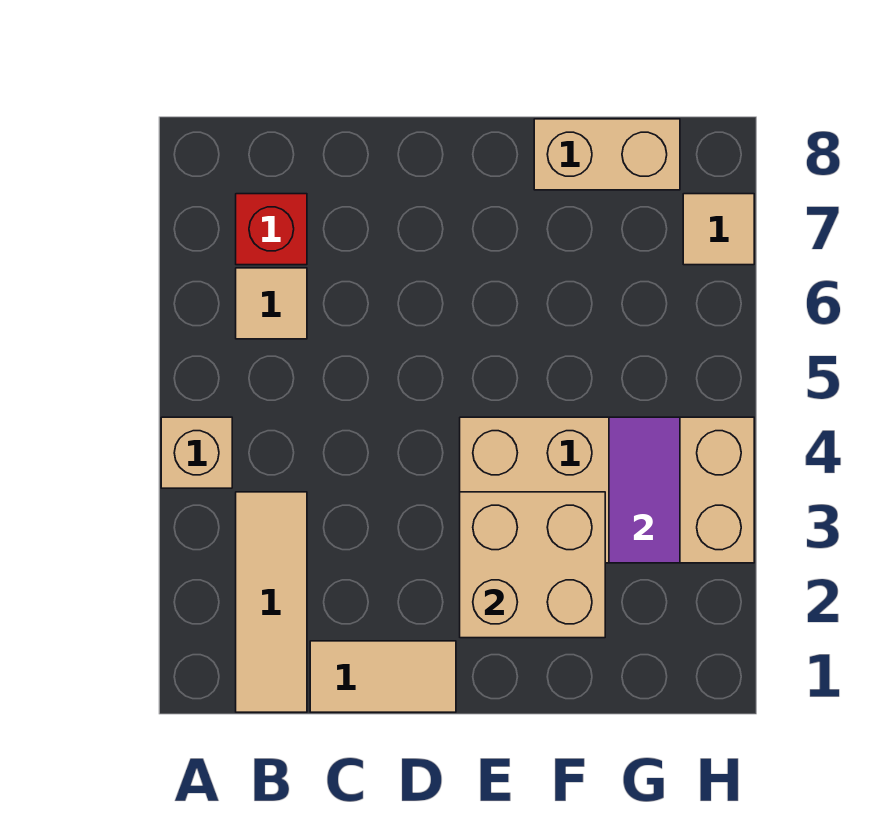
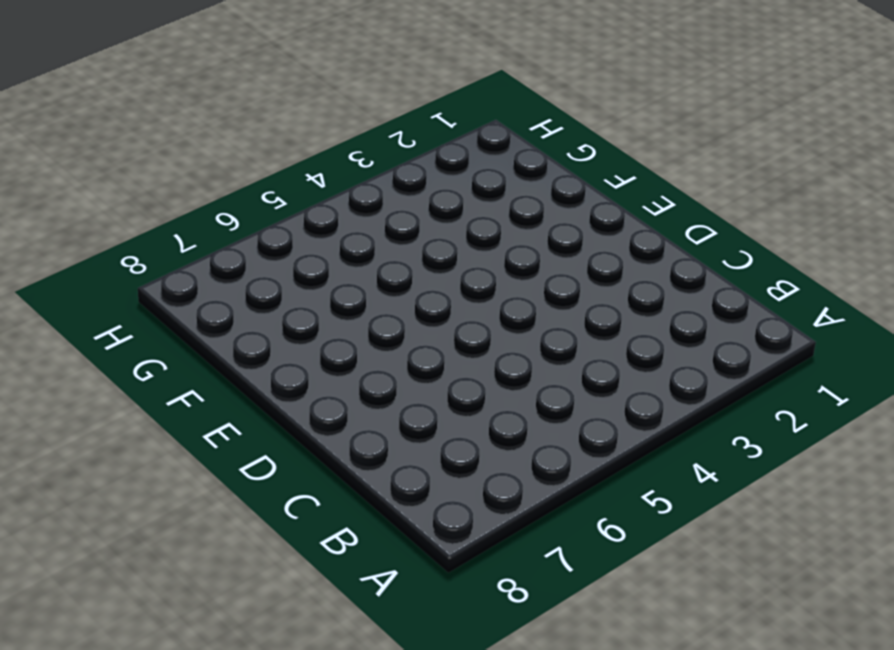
none -> tan 1x1 brick [161,417,232,488]
none -> tan 1x3 tile [236,492,307,712]

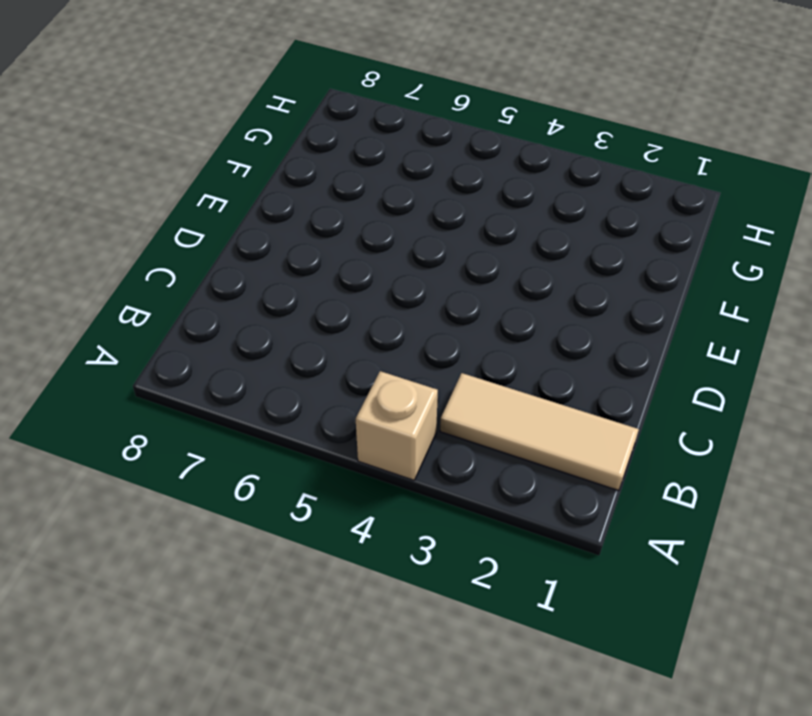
none -> tan 1x1 tile [236,268,307,339]
none -> red 1x1 brick [236,194,307,265]

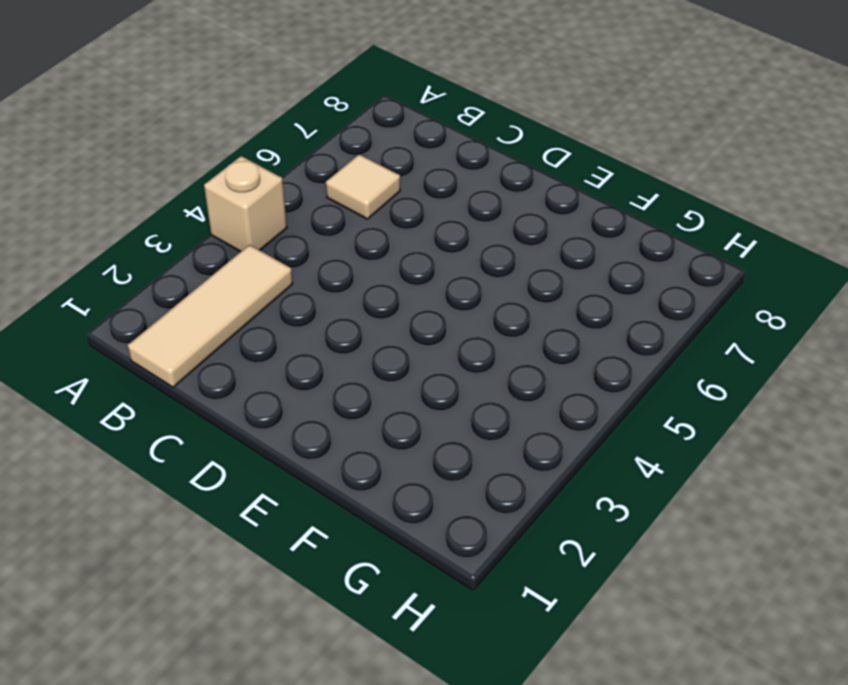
none -> red 1x1 brick [236,194,307,265]
none -> tan 1x2 tile [310,641,456,712]

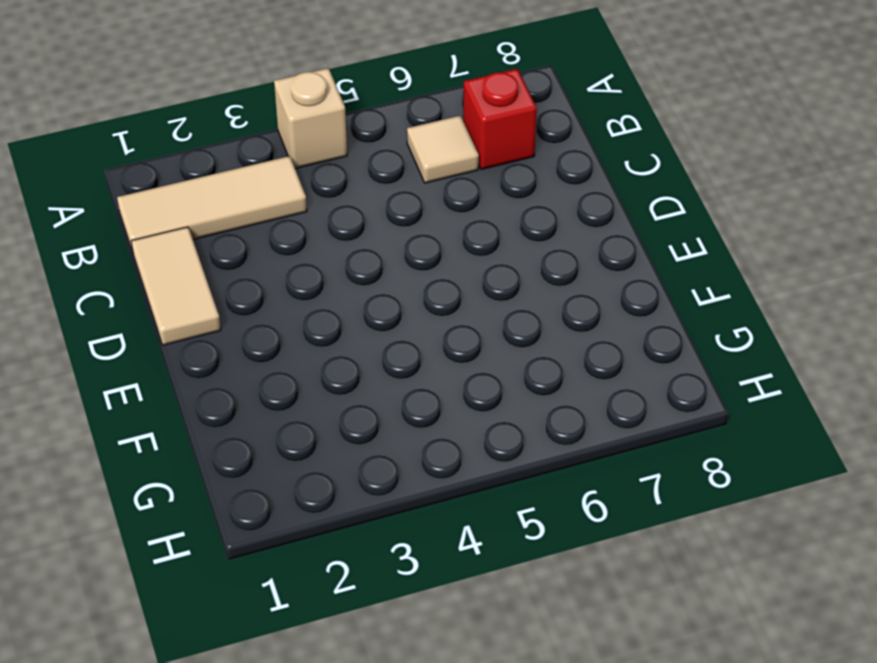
none -> tan 2x4 brick [460,417,754,563]
none -> tan 1x2 brick [534,119,680,190]

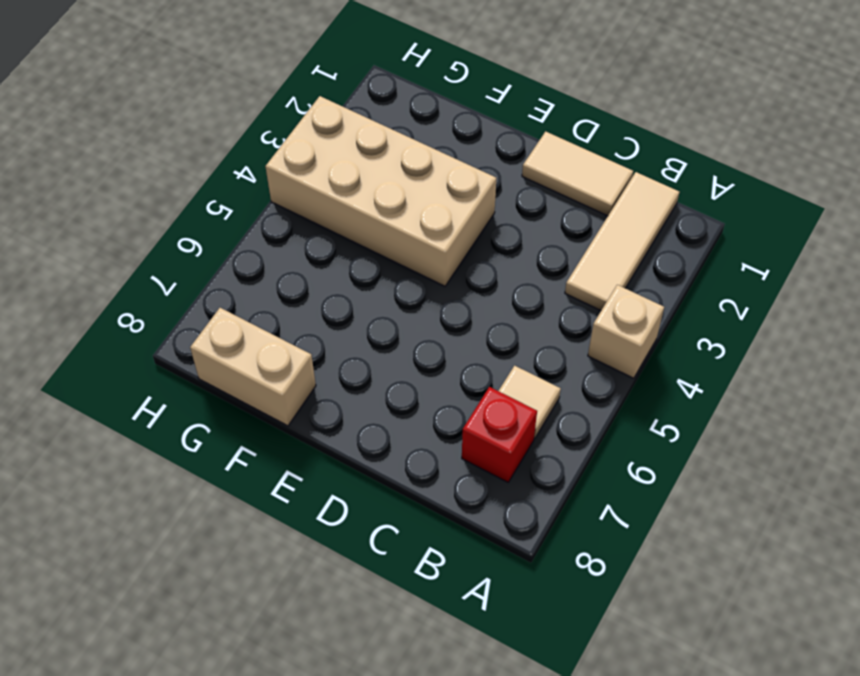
none -> tan 1x1 tile [683,194,754,265]
none -> tan 2x2 brick [460,492,605,638]

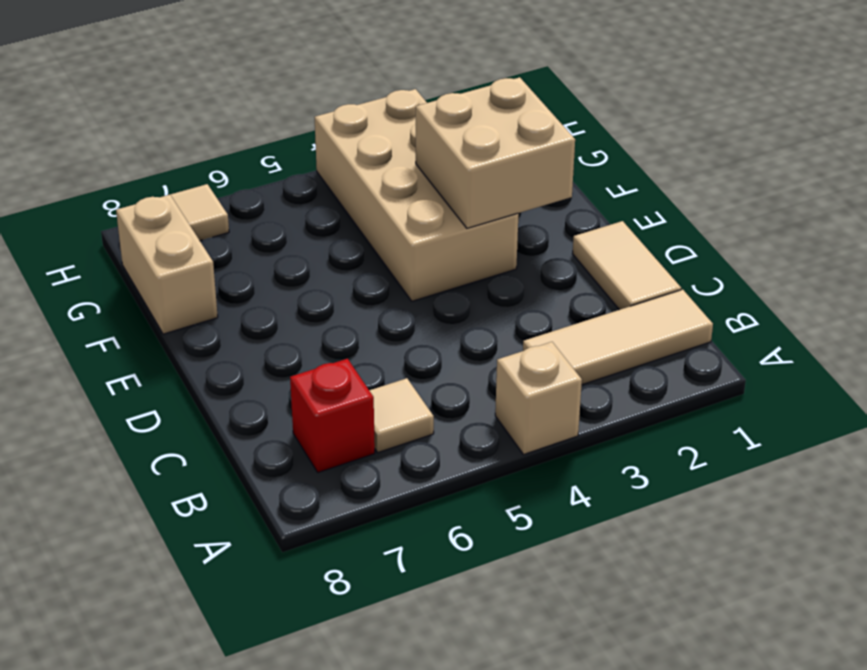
none -> purple 1x2 tile [609,417,680,563]

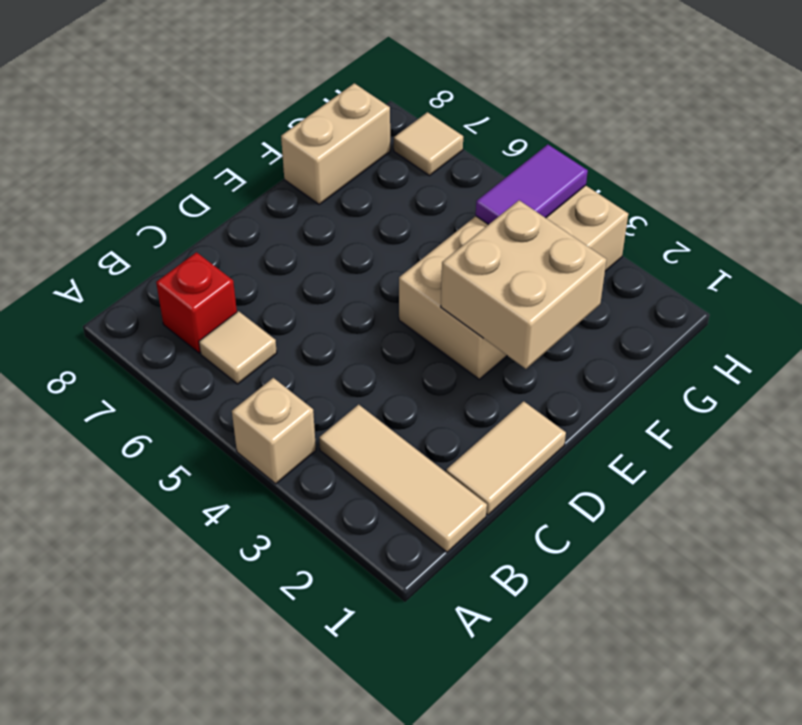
purple 1x2 tile [476,145,588,225] -> purple 1x2 tile turned to [609,417,680,563]

